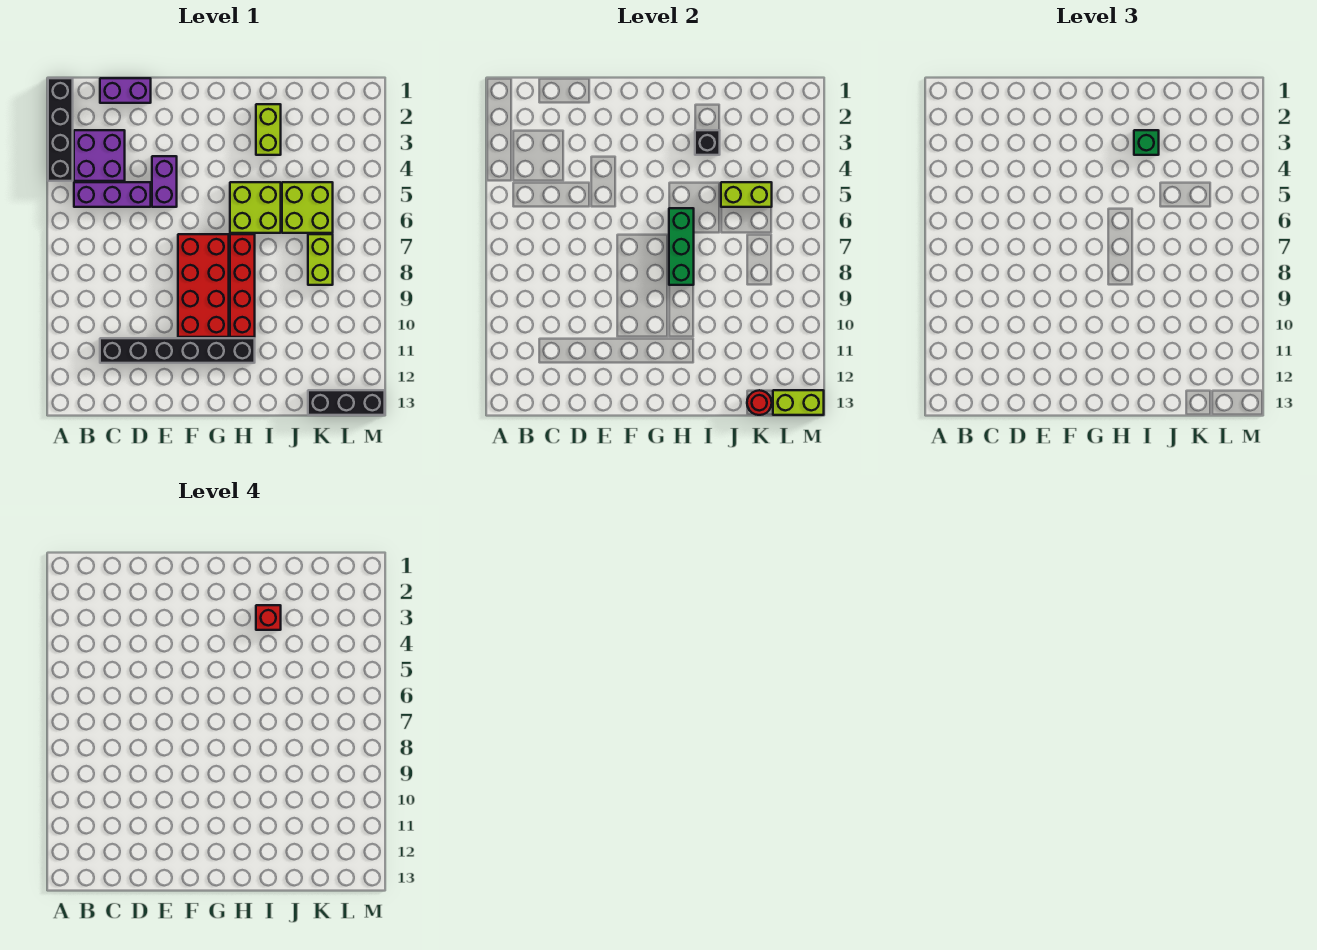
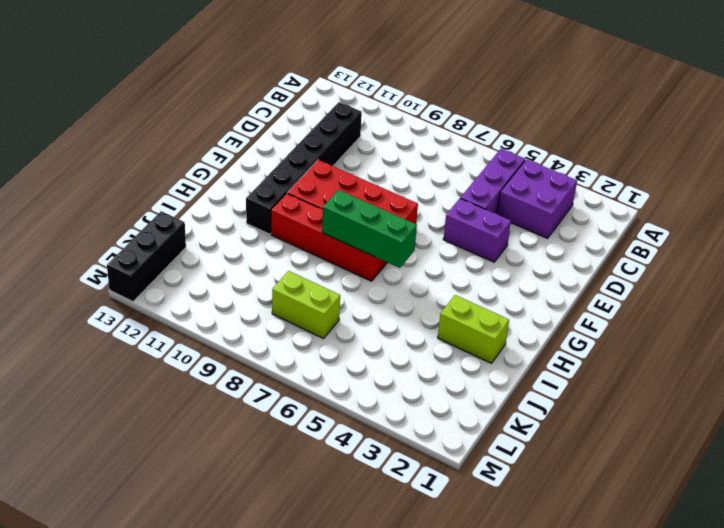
none -> black 1x4 brick [48,78,73,181]
none -> purple 1x2 brick [100,78,151,103]
none -> lime 2x2 brick [230,182,281,233]

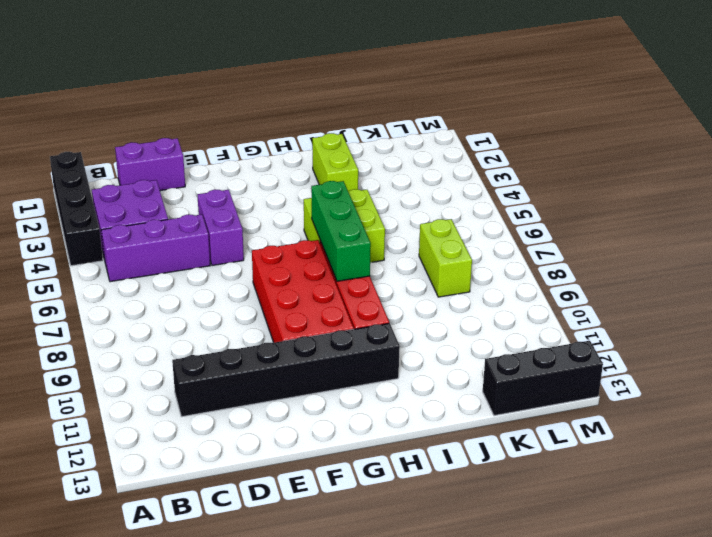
none -> lime 2x2 brick [282,182,333,233]
none -> black 1x1 brick [695,130,720,155]
none -> lime 1x2 brick [721,182,772,207]

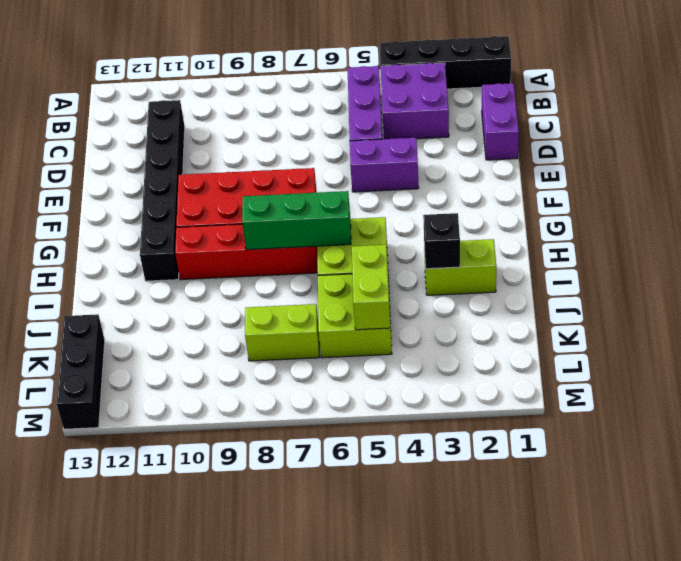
none -> red 1x1 round brick [747,390,772,415]
none -> lime 1x2 brick [773,390,824,415]
none -> green 1x1 brick [1134,130,1159,155]

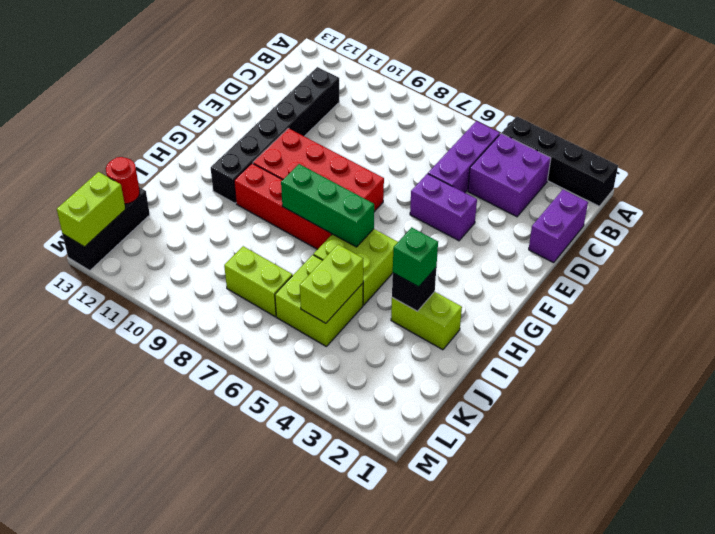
none -> red 1x1 brick [256,605,281,630]

